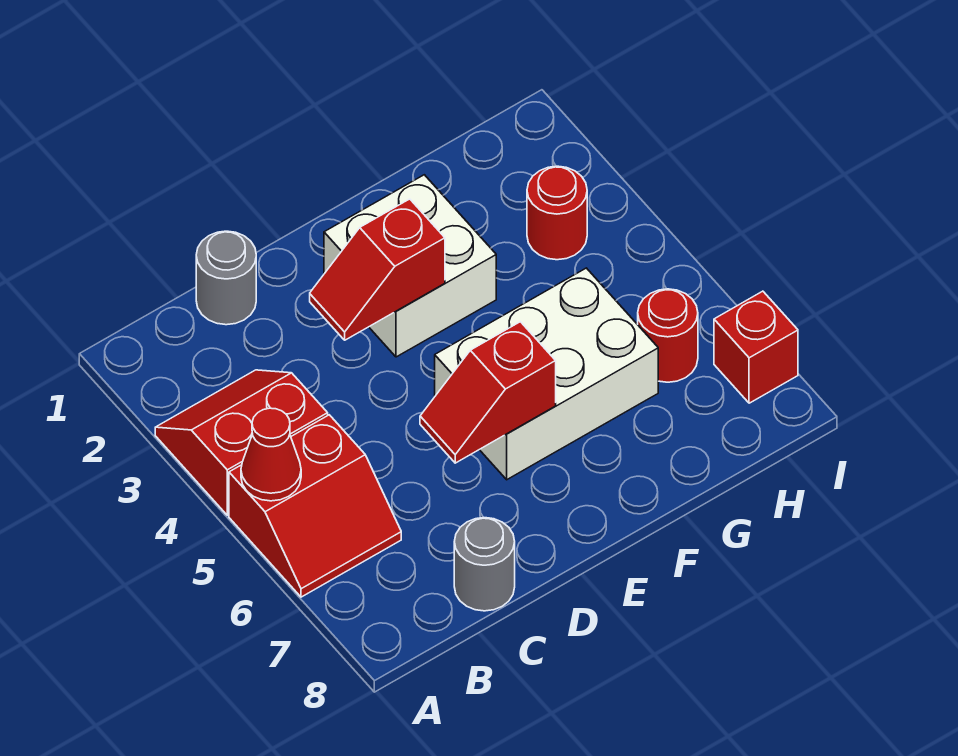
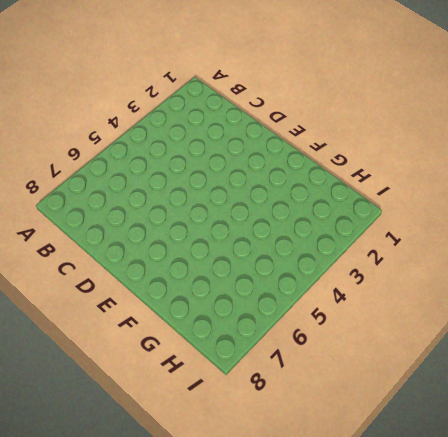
none -> red 2x2 slope [155,370,328,515]
none -> red 2x2 slope [229,415,401,597]
none -> grey 1x1 round brick [196,231,256,325]

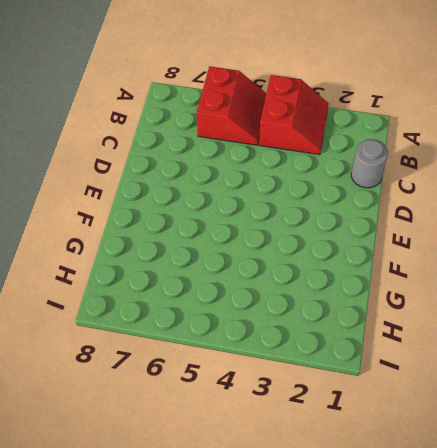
red 2x2 slope [196,66,266,145] -> red 2x2 slope turned to [229,415,401,597]
none -> grey 1x1 round brick [454,518,515,611]
none -> white 2x2 brick [324,175,496,357]
none -> white 2x3 brick [435,268,658,480]

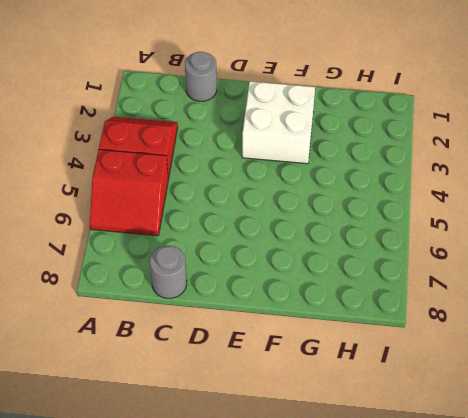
none -> white 2x3 brick [435,268,658,480]
none -> red 1x1 round brick [527,166,587,260]
none -> red 1x1 round brick [638,289,698,382]

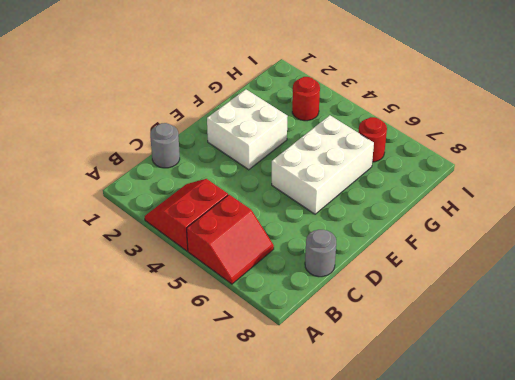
none -> red 1x1 brick [714,291,798,403]
none -> red 1x1 cone [241,408,301,501]
none -> red 1x2 slope [310,199,445,340]

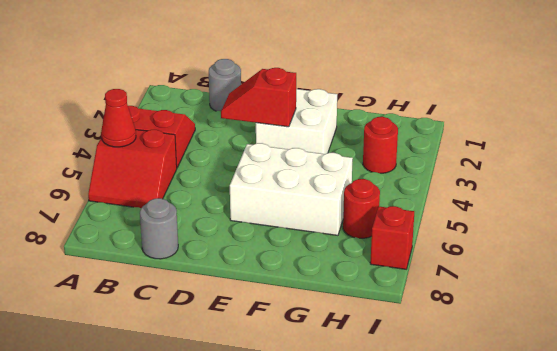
none -> red 1x2 slope [420,322,556,463]

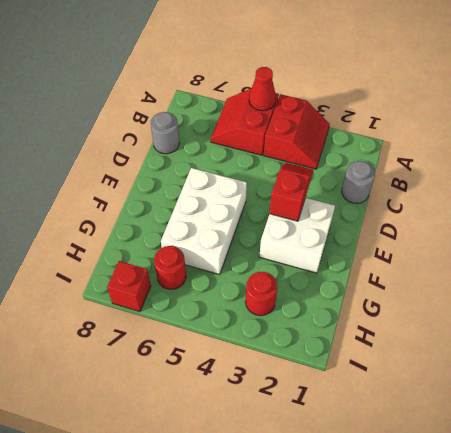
none -> red 1x2 slope [420,322,556,463]

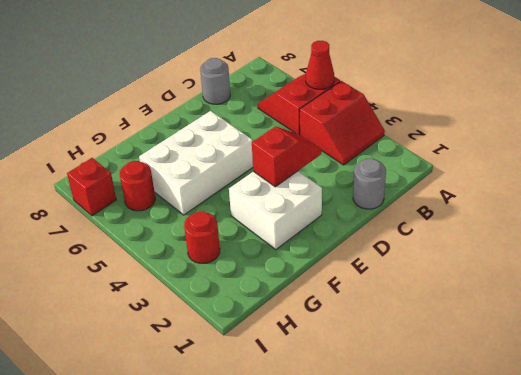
none -> red 1x2 slope [420,322,556,463]

